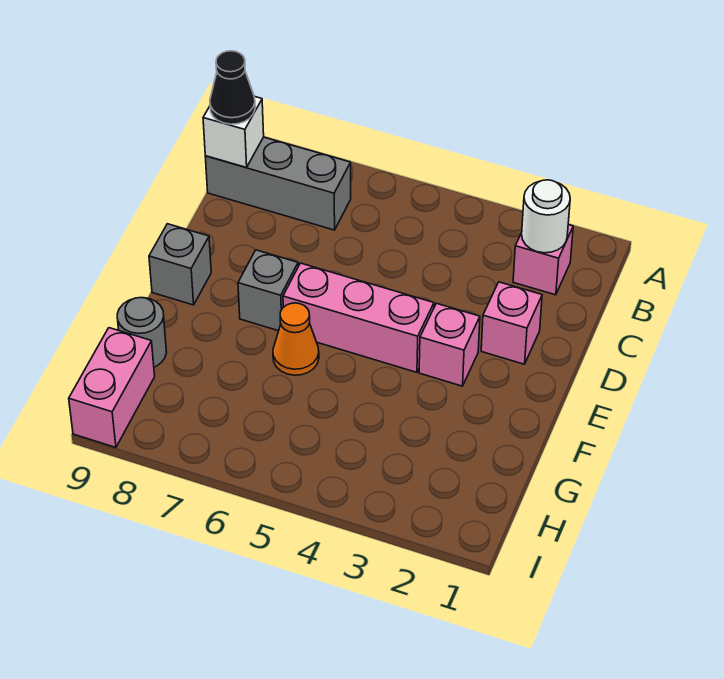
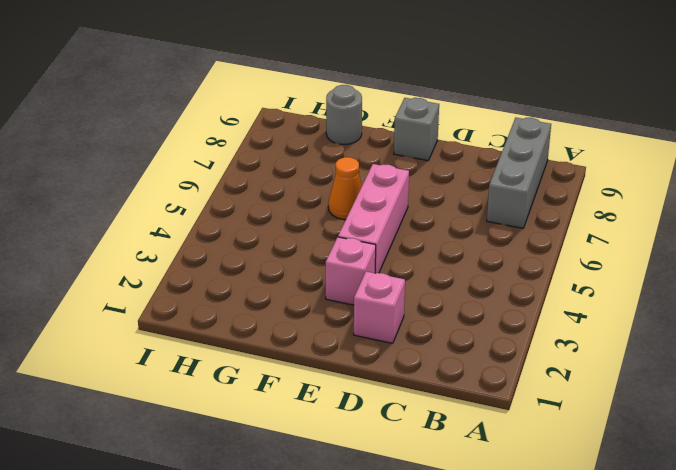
none -> pink 1x1 brick [513,225,573,295]
none -> grey 1x1 brick [238,250,298,331]
none -> pink 1x2 brick [69,328,155,447]

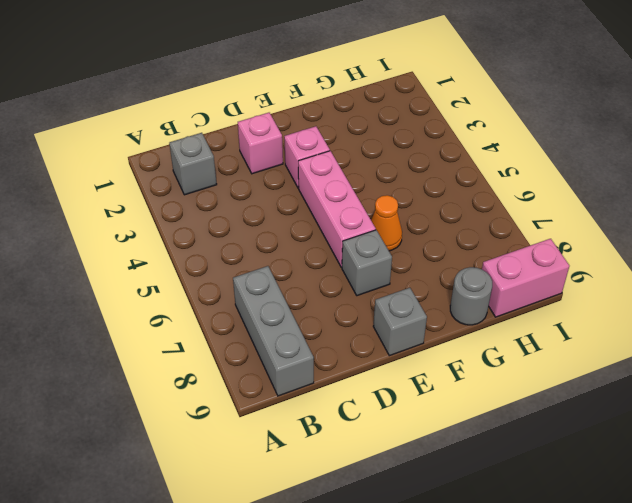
grey 1x1 brick [169,133,217,195] -> pink 1x1 brick [513,225,573,295]
none -> white 1x1 round brick [522,180,570,253]
none -> white 1x1 brick [203,97,264,167]
none -> black 1x1 cone [210,51,255,124]

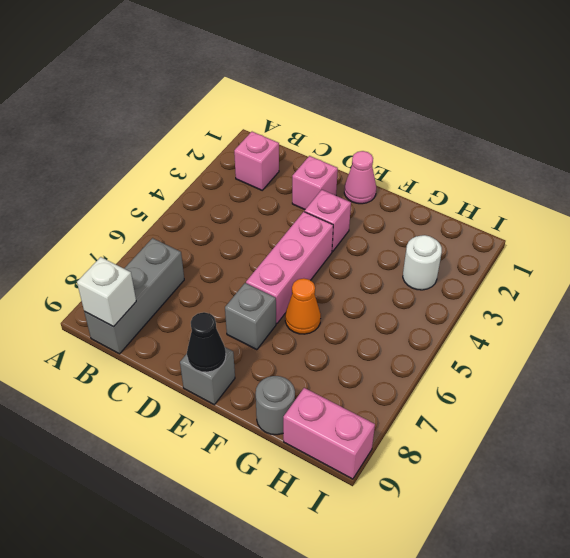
pink 1x1 cone [344,151,376,204] -> none
black 1x1 cone [187,312,226,372] -> black 1x1 cone moved to [210,51,255,124]
white 1x1 round brick [403,235,442,290] -> white 1x1 round brick moved to [522,180,570,253]

